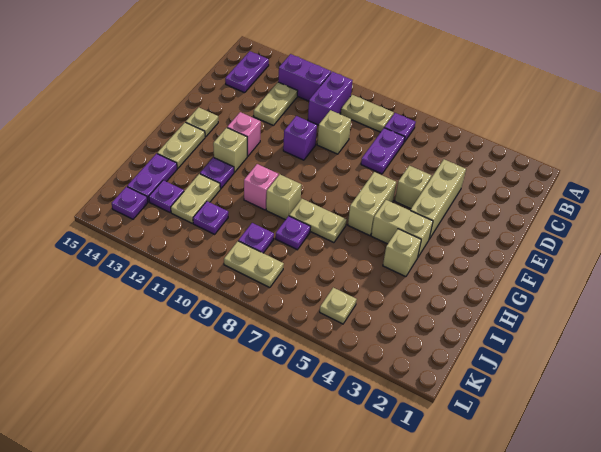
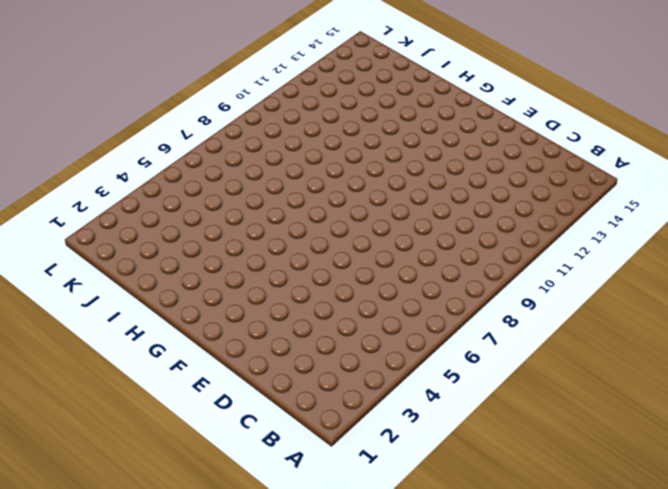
none -> purple 1x1 plate [384,113,416,142]
none -> tan 1x2 plate [341,95,394,132]
none -> purple 1x2 brick [308,72,352,125]
none -> purple 1x2 brick [278,54,331,101]

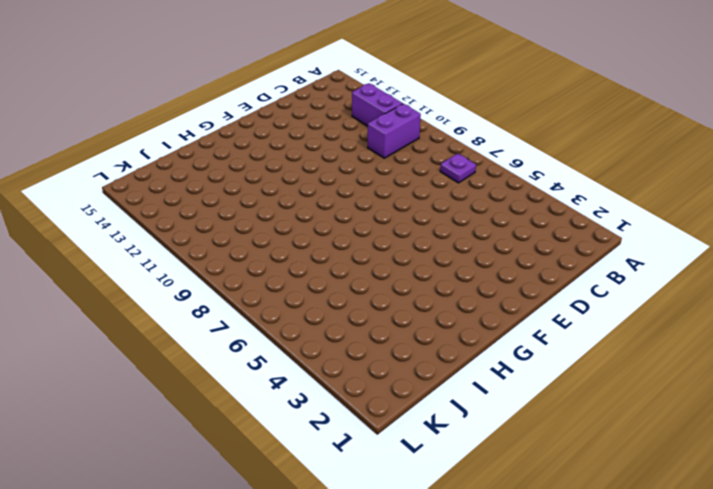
none -> tan 1x2 plate [341,95,394,132]
none -> purple 1x2 plate [225,51,269,93]
none -> purple 1x2 plate [361,128,405,174]
none -> tan 1x2 plate [254,82,298,126]

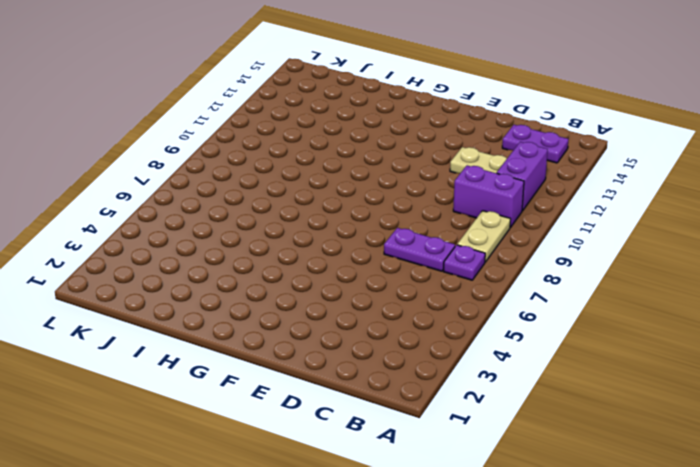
none -> tan 1x3 brick [410,159,466,239]
none -> tan 1x1 brick [317,110,351,154]
none -> tan 1x1 brick [395,166,431,209]
none -> purple 1x1 brick [283,116,317,160]

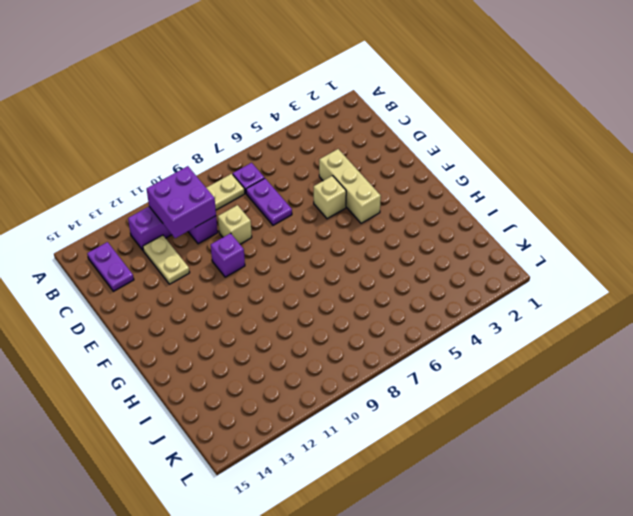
purple 2x2 brick [147,166,216,238] -> none
none -> tan 1x2 brick [348,172,396,236]
none -> pink 1x1 brick [227,112,261,156]
none -> tan 1x1 plate [186,107,218,137]
none -> tan 1x2 brick [371,200,433,257]

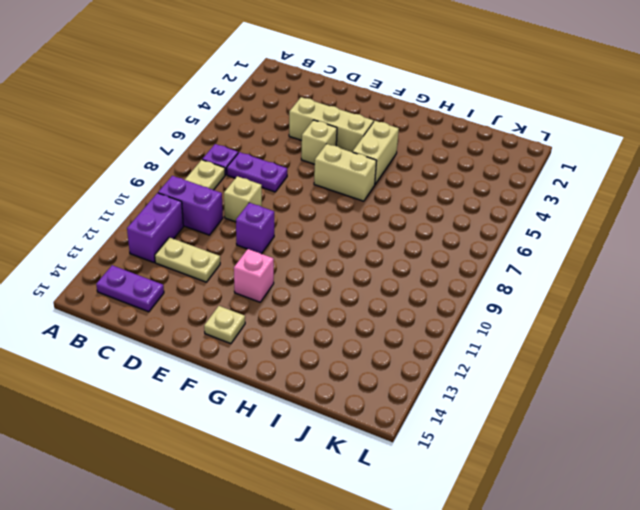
none -> tan 1x1 brick [213,128,247,172]
none -> tan 1x2 plate [157,122,205,169]
none -> tan 1x1 brick [383,229,421,277]
none -> tan 1x2 plate [289,199,347,243]

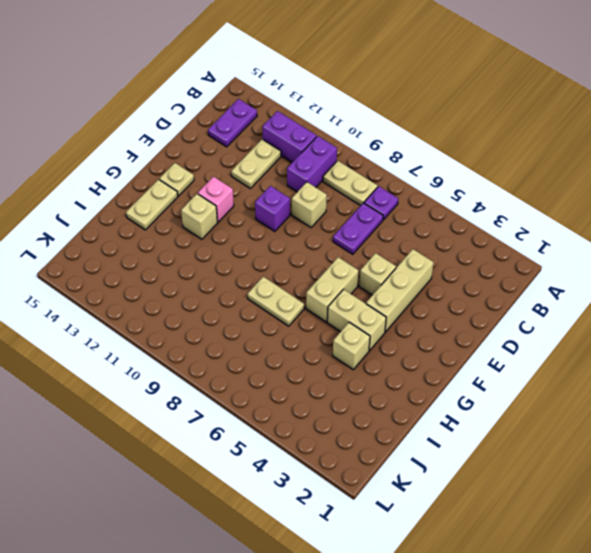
none -> tan 1x1 brick [266,174,301,220]
none -> pink 1x1 brick [244,164,278,210]
none -> purple 1x1 plate [200,157,234,189]
none -> purple 1x1 plate [275,216,311,250]

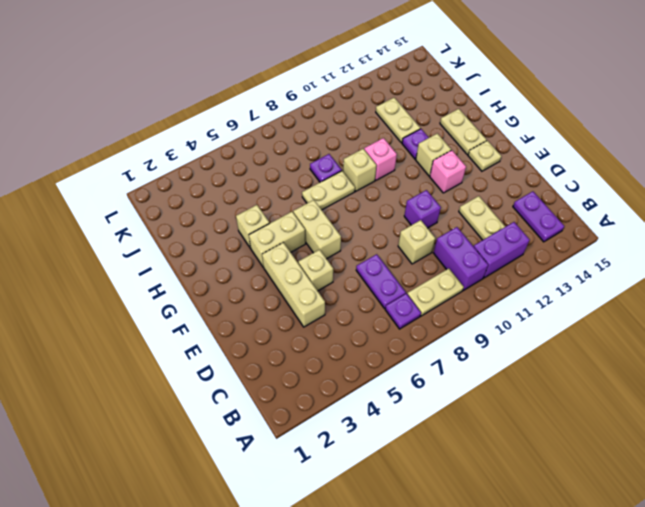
none -> purple 1x2 plate [127,154,177,202]
none -> purple 1x1 plate [238,223,274,253]
none -> purple 1x1 plate [193,201,228,234]
none -> purple 1x1 plate [149,180,184,212]

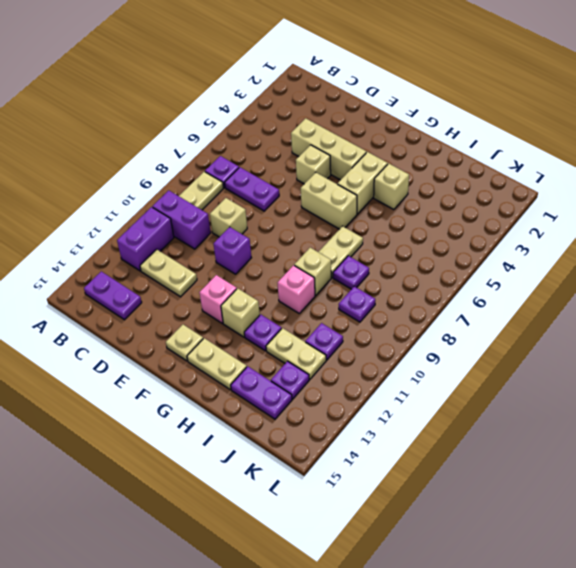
none -> tan 1x1 plate [320,288,357,324]
none -> tan 1x2 plate [224,241,284,288]
none -> purple 1x1 plate [112,187,148,219]

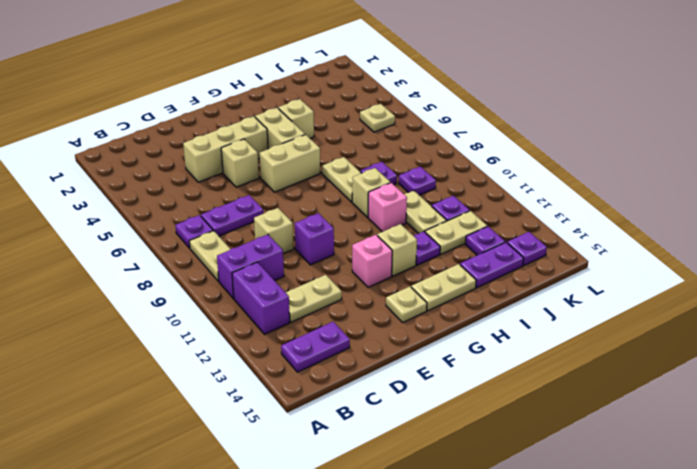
tan 1x2 plate [404,191,447,233] -> tan 1x2 plate moved to [224,241,284,288]

